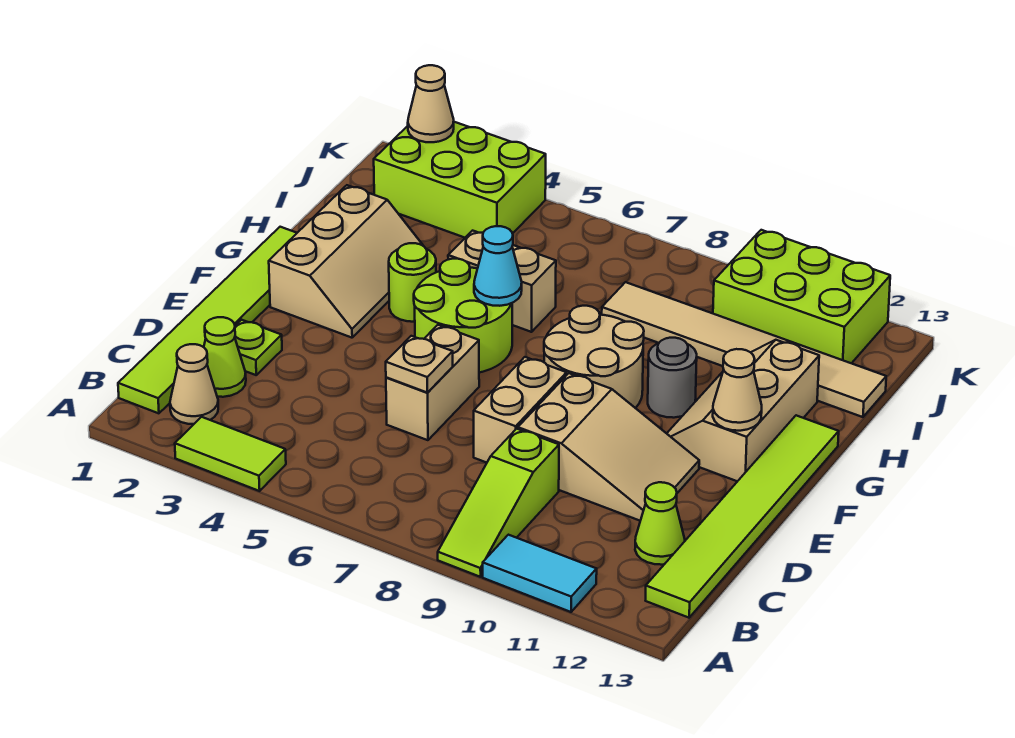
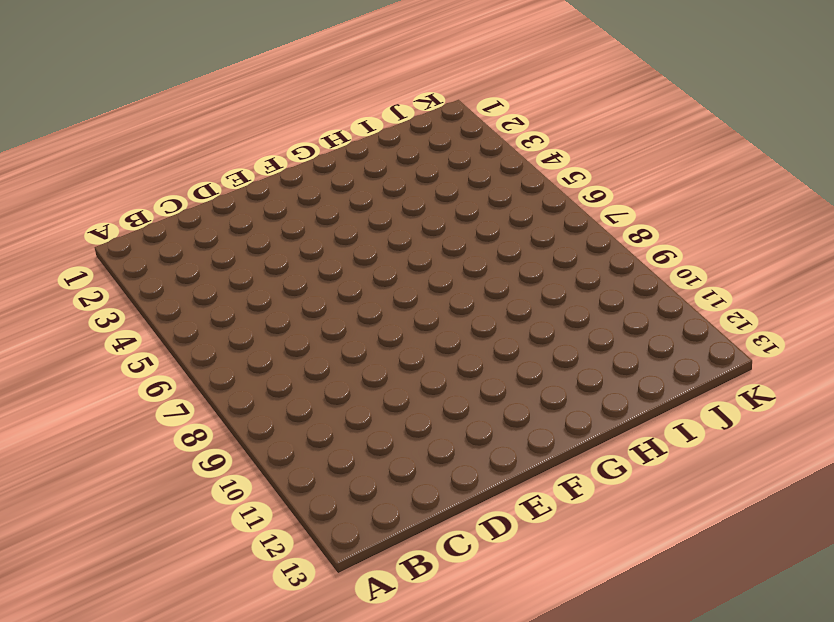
none -> lime 1x2 tile [175,417,286,491]
none -> lime 1x3 slope [438,429,559,577]
none -> cyan 1x2 tile [483,535,597,612]

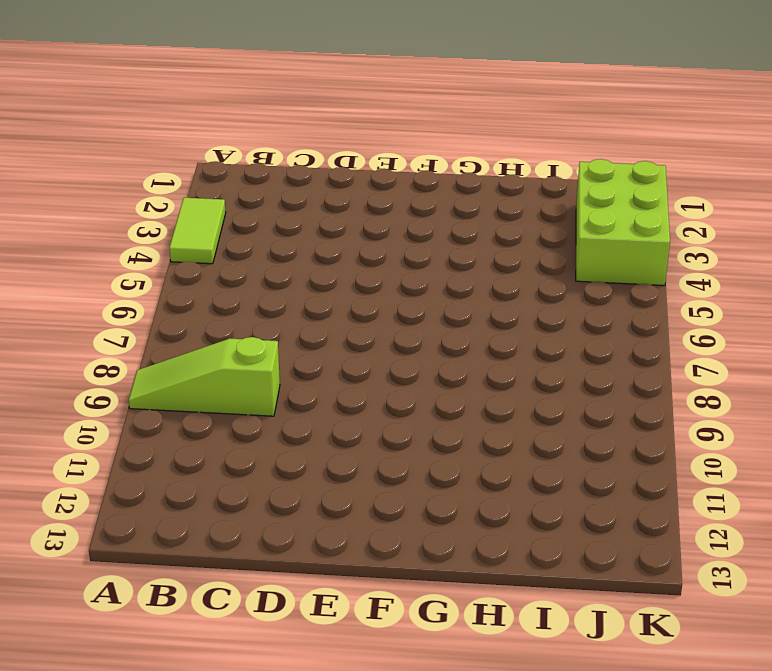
none -> cyan 1x2 tile [483,535,597,612]
none -> lime 1x6 tile [118,227,297,413]
none -> tan 1x1 cone [170,344,218,424]

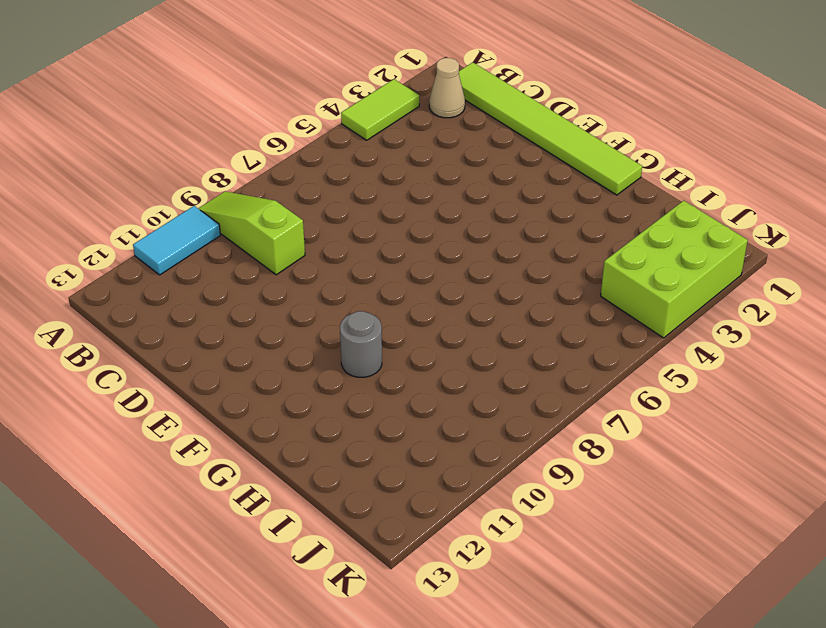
none -> lime 1x6 tile [646,415,839,618]
none -> lime 1x1 cone [204,317,246,397]
none -> lime 1x1 cone [635,482,685,565]

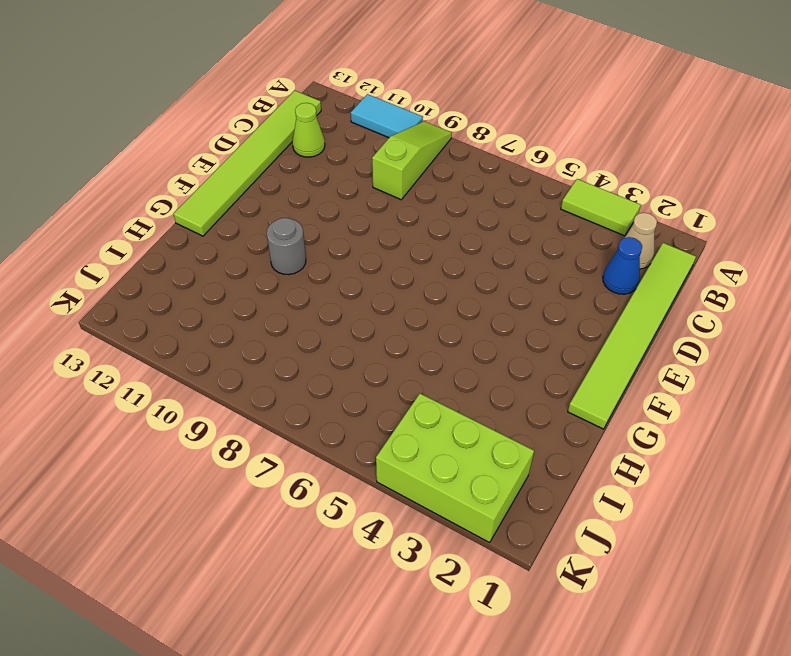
blue 1x1 cone [603,237,642,294] -> lime 1x1 cone [204,317,246,397]
none -> lime 1x1 plate [235,320,282,375]
none -> tan 1x2 brick [386,325,479,440]
none -> tan 1x2 brick [474,357,567,463]

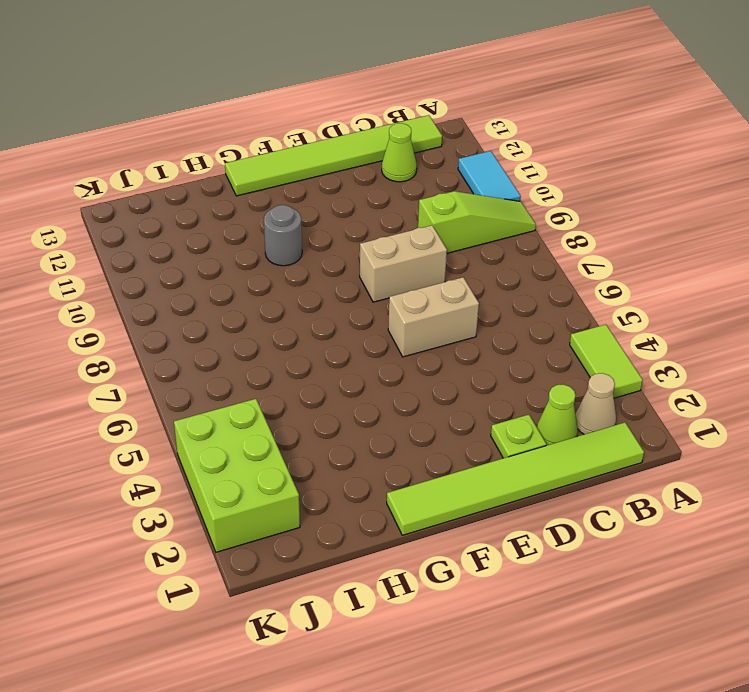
none -> tan 2x3 slope [518,373,699,521]
none -> tan 2x3 slope [269,185,423,338]
none -> lime 2x2 round brick [414,259,512,372]

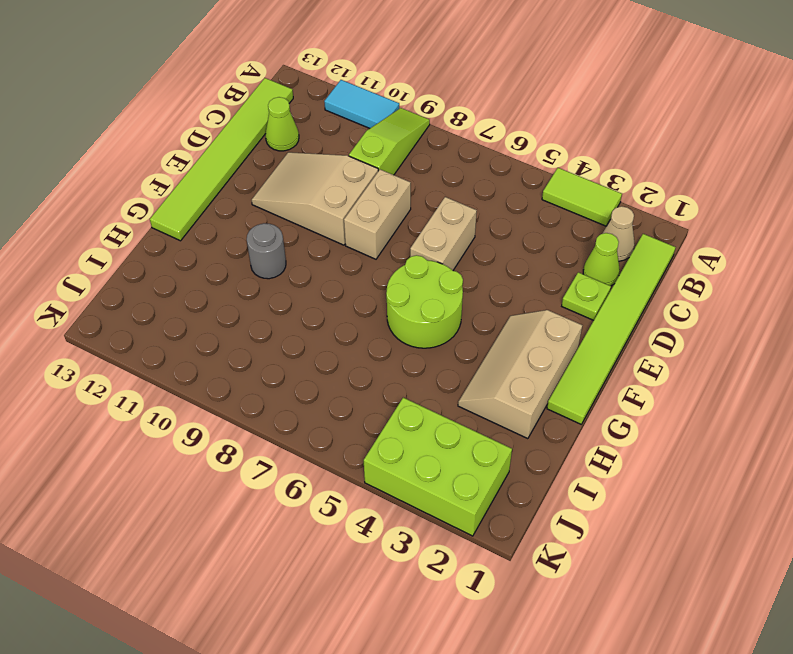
none -> tan 2x2 round brick [544,306,644,408]
none -> tan 2x3 slope [667,340,819,481]
none -> lime 1x1 round brick [389,243,436,322]

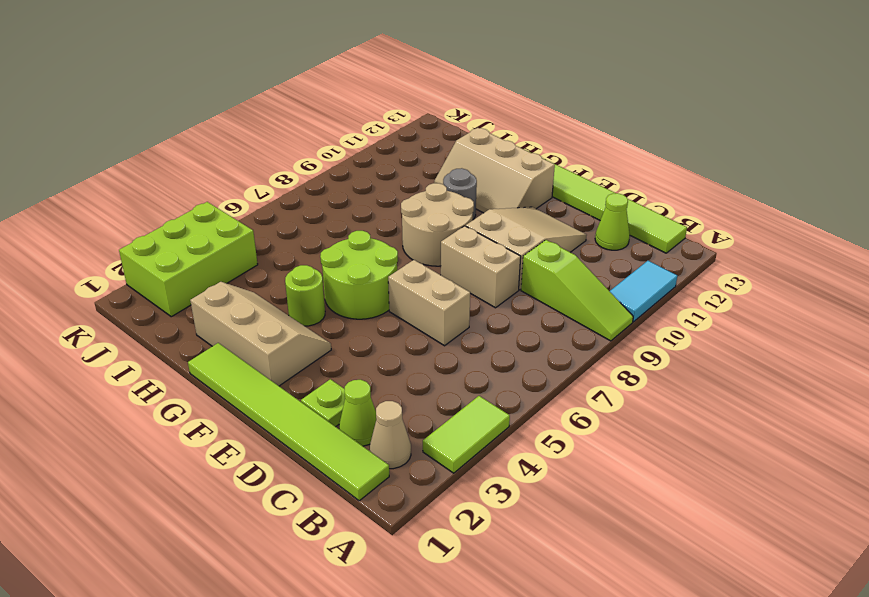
none -> tan 1x2 brick [448,231,556,332]
none -> tan 1x6 tile [602,282,886,417]
none -> lime 2x3 brick [713,230,890,363]

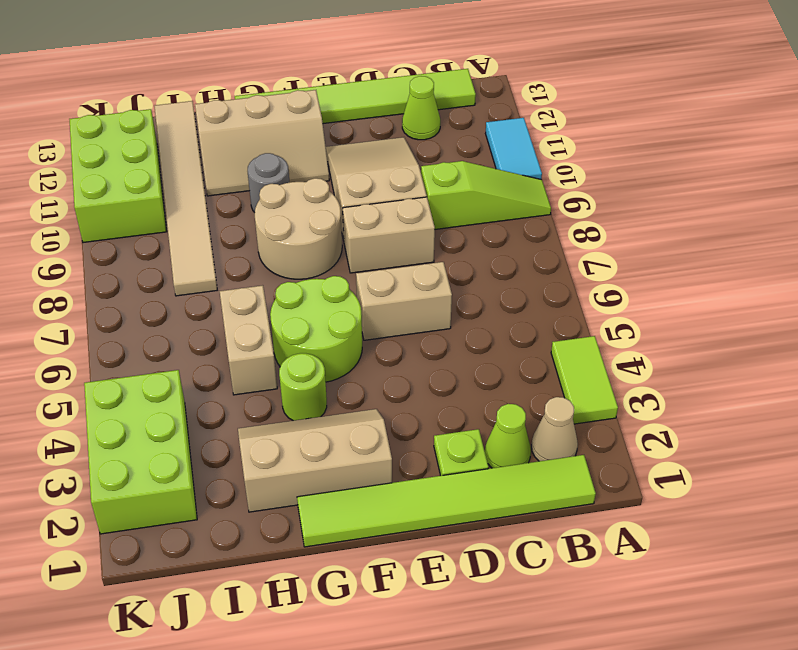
none -> tan 1x1 plate [386,336,453,392]
none -> tan 1x1 cone [713,349,762,431]
none -> cyan 1x1 cone [474,226,522,306]

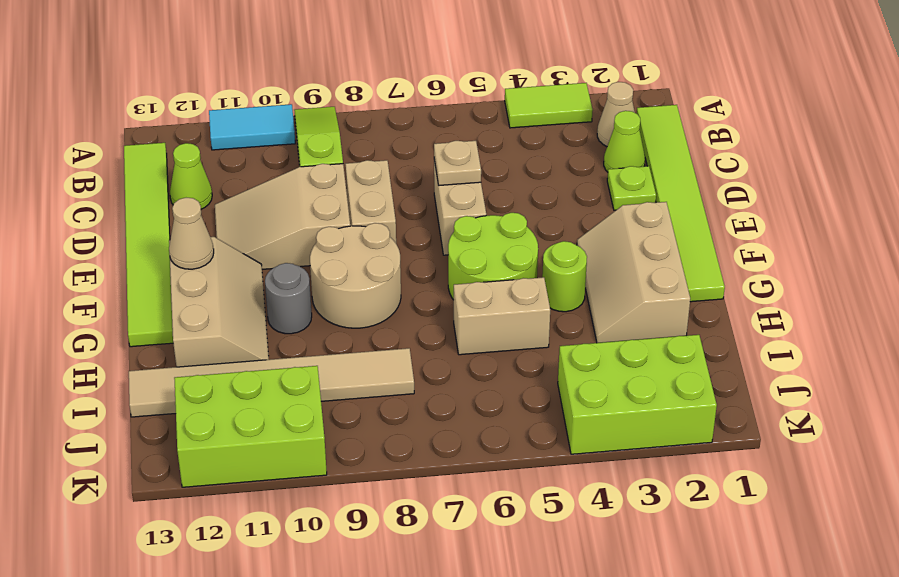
none -> cyan 1x1 cone [474,226,522,306]
none -> tan 1x1 cone [408,65,454,142]

